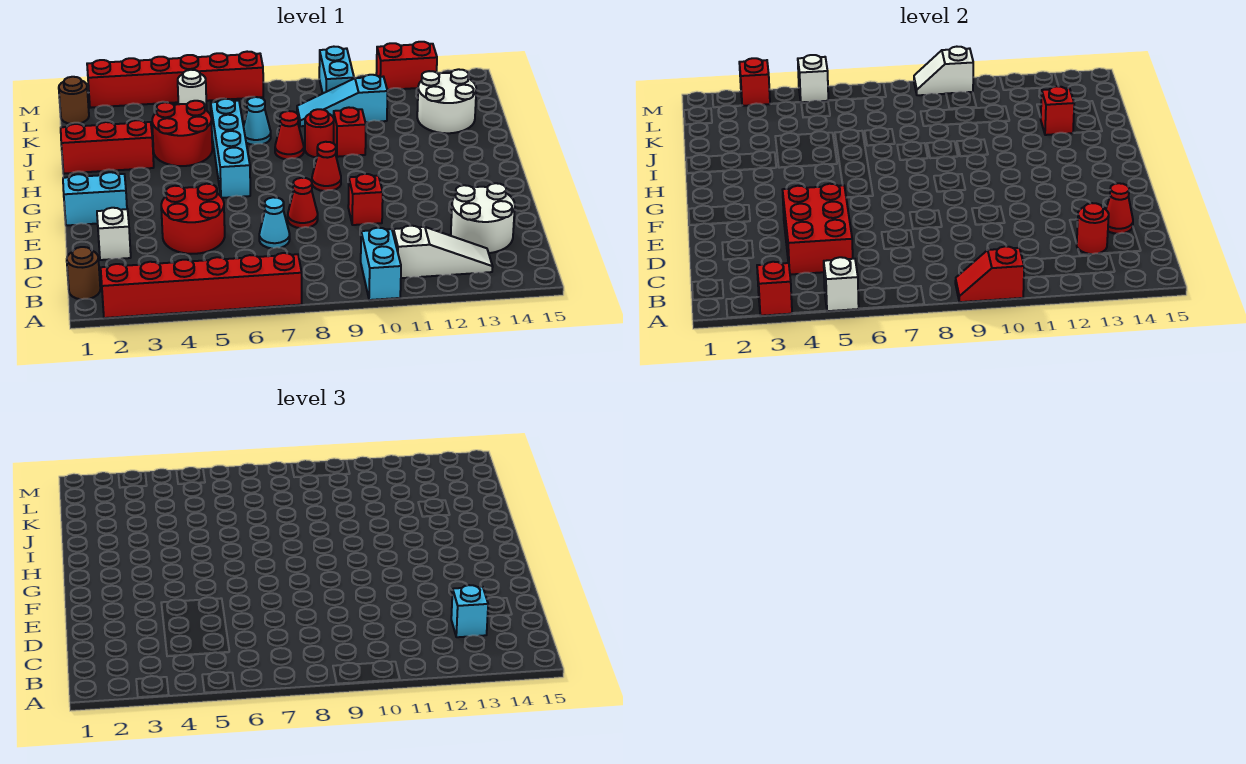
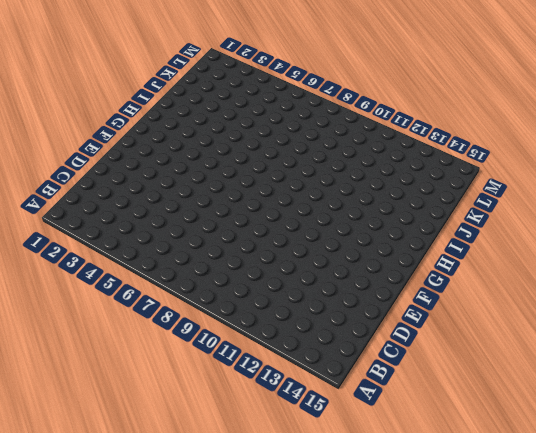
none -> red 1x6 brick [101,253,302,318]
none -> cyan 1x2 brick [361,228,401,300]
none -> brown 1x1 round brick [67,247,100,299]
none -> white 1x3 slope [393,226,493,278]

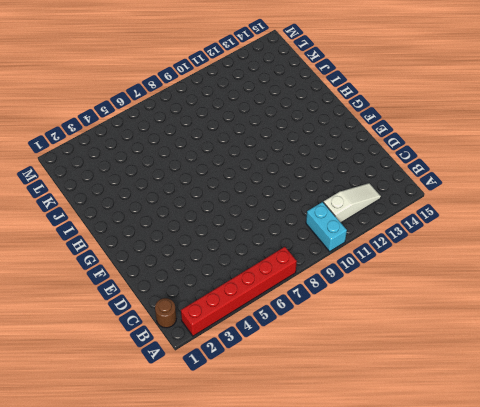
none -> white 2x2 round brick [451,183,515,253]
none -> white 1x1 brick [97,208,131,260]
none -> red 2x2 round brick [161,184,225,254]
none -> cyan 1x1 cone [259,197,290,248]

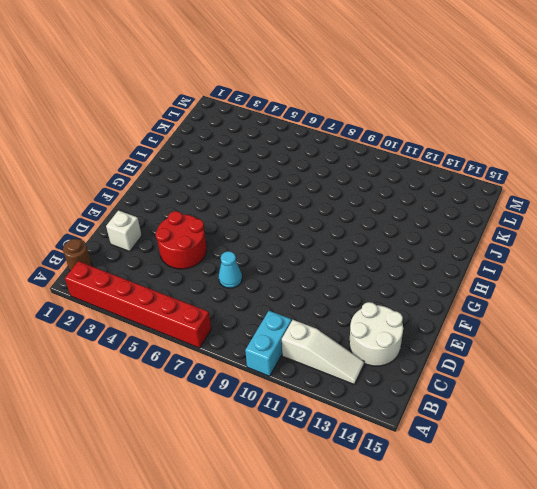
none -> red 1x1 cone [288,178,318,228]
none -> red 1x1 brick [348,174,383,225]
none -> cyan 1x2 brick [63,172,127,226]
none -> cyan 1x4 brick [211,99,250,198]

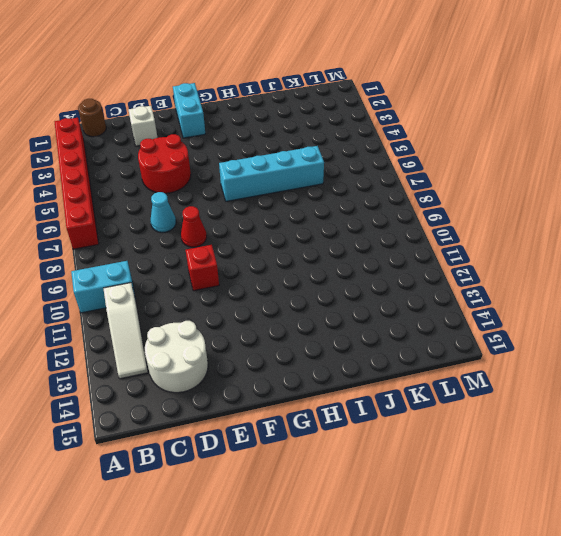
none -> red 1x1 cone [312,142,341,191]
none -> red 1x3 brick [61,120,154,174]
none -> red 2x2 round brick [152,101,212,166]
none -> red 1x1 cone [275,111,304,159]

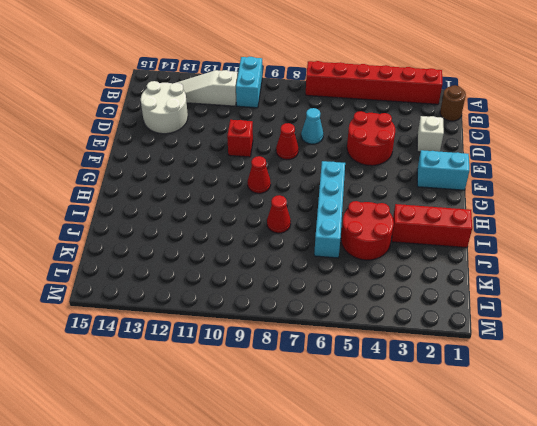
none -> red 1x1 round brick [305,109,334,157]
none -> red 1x1 brick [334,107,366,157]
none -> cyan 1x1 cone [244,97,271,145]
none -> white 2x2 round brick [417,69,476,133]

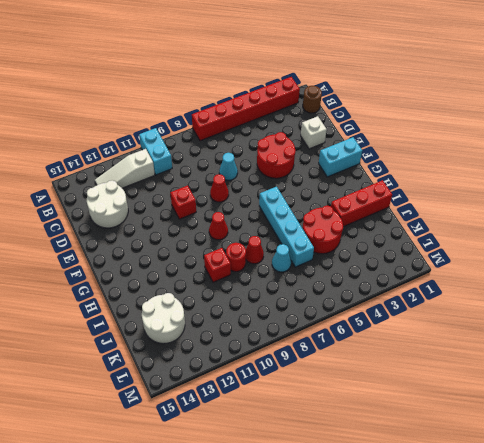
none -> cyan 1x3 slope [297,75,388,126]
none -> brown 1x1 round brick [59,77,89,124]
none -> white 1x1 round brick [178,70,207,110]
none -> cyan 1x2 brick [319,47,354,93]

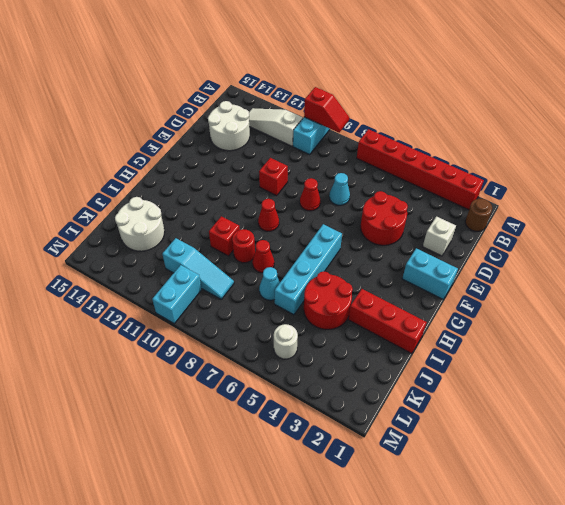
none -> brown 1x1 round brick [59,77,89,124]
none -> red 1x6 brick [87,52,263,108]
none -> red 1x2 brick [376,42,437,90]
none -> red 1x1 brick [757,262,792,316]

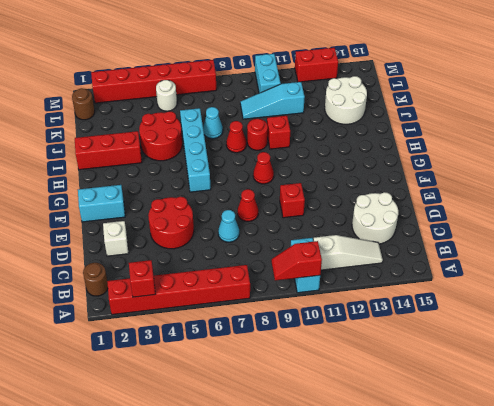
none -> white 1x1 brick [824,257,859,311]
none -> red 2x3 brick [783,184,853,275]
none -> red 1x1 round brick [1077,203,1109,254]
none -> red 1x1 cone [1106,183,1133,234]

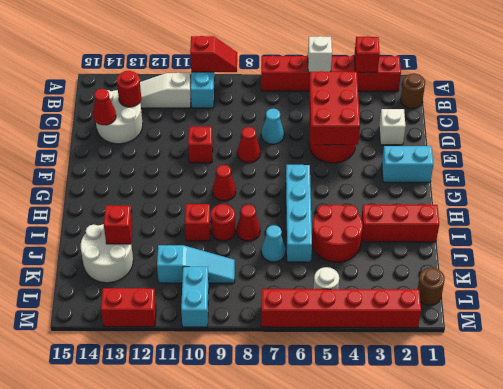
none -> red 1x1 brick [739,58,770,106]
none -> white 1x1 brick [798,55,828,102]
none -> white 1x2 slope [914,47,973,95]
none -> cyan 1x1 brick [451,585,488,637]

